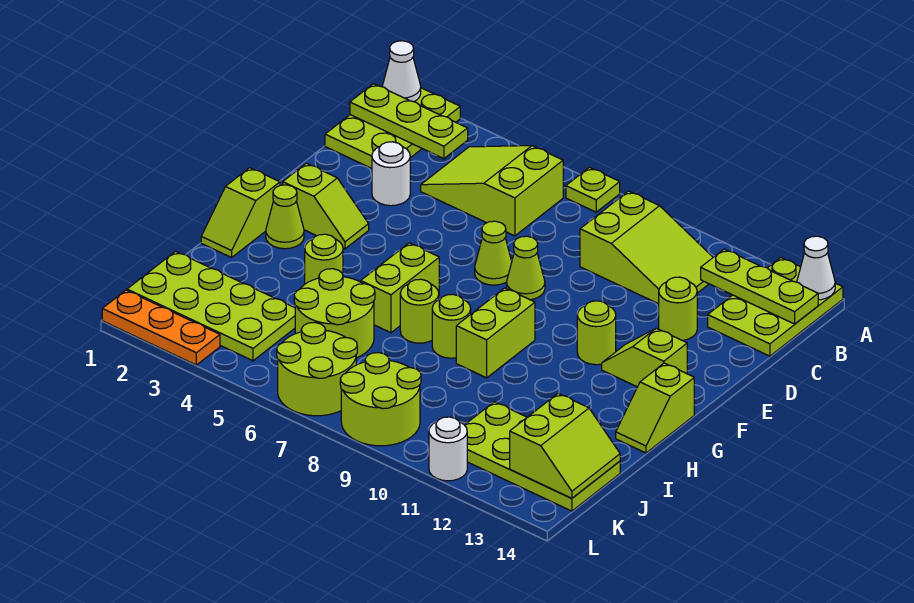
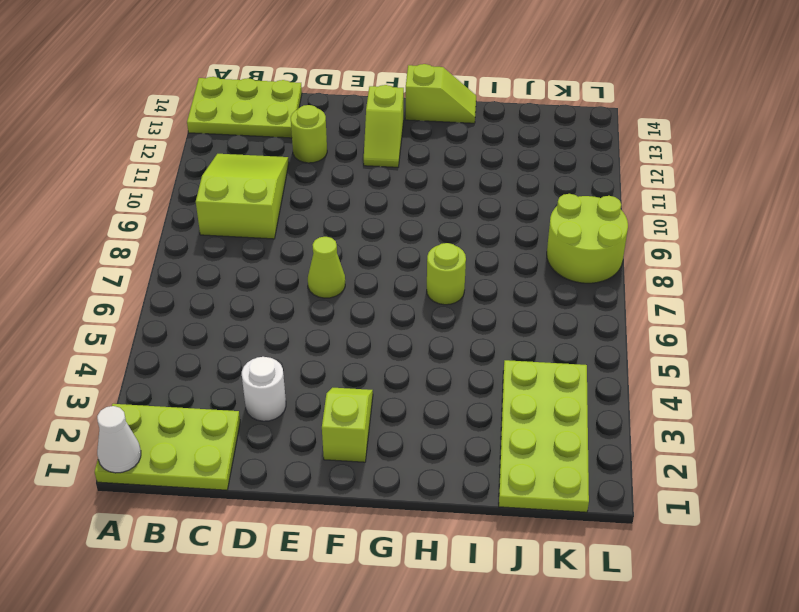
none -> lime 1x1 plate [566,167,620,212]
none -> lime 2x3 slope [421,146,563,236]
none -> lime 1x1 cone [507,236,545,300]
none -> lime 1x1 round brick [577,301,616,365]

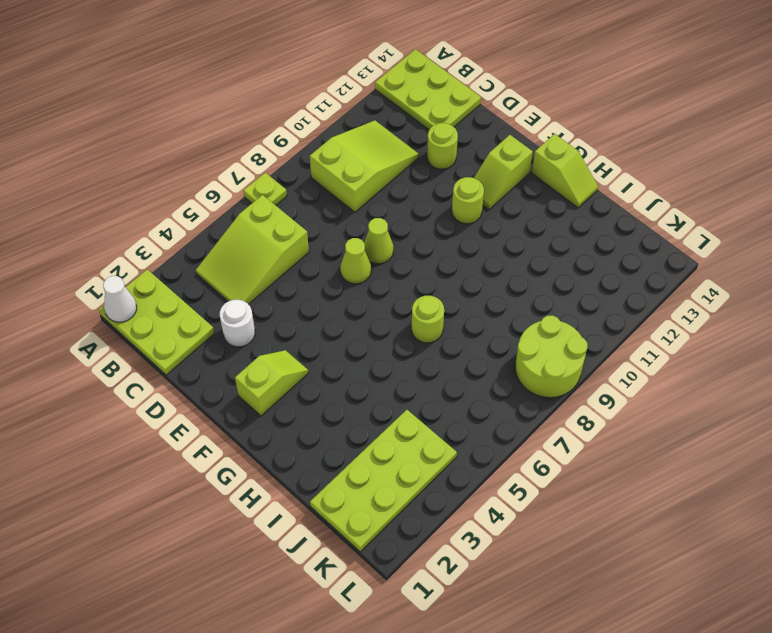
none -> lime 1x2 slope [201,168,280,258]
none -> lime 1x1 cone [266,185,304,249]
none -> lime 1x2 brick [361,243,439,333]
none -> lime 1x2 brick [456,288,535,378]

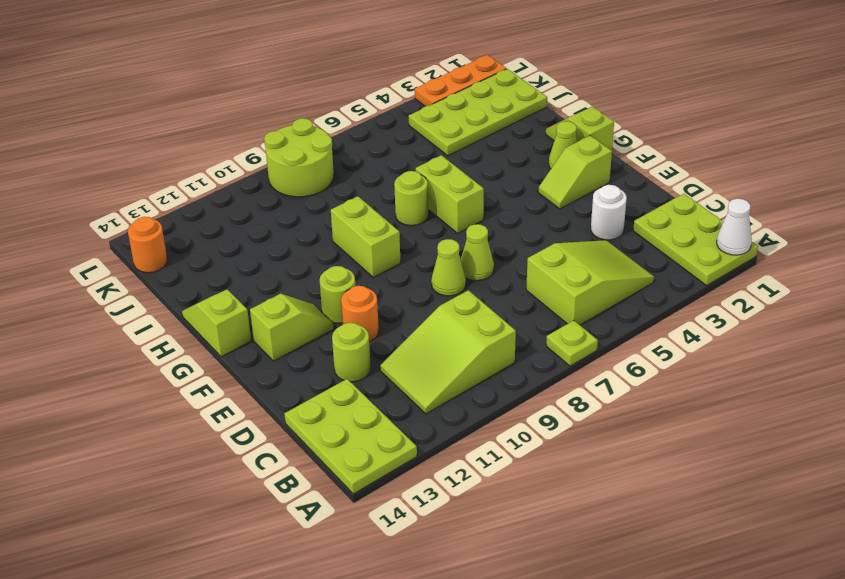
orange 1x1 round brick [341,286,379,342] -> none
orange 1x1 round brick [128,217,167,273] -> lime 2x4 plate [465,402,620,511]
none -> lime 1x1 round brick [305,234,343,284]
none -> lime 1x1 round brick [432,294,471,358]
none -> lime 2x2 round brick [294,269,375,358]
none -> lime 2x2 round brick [277,323,357,416]

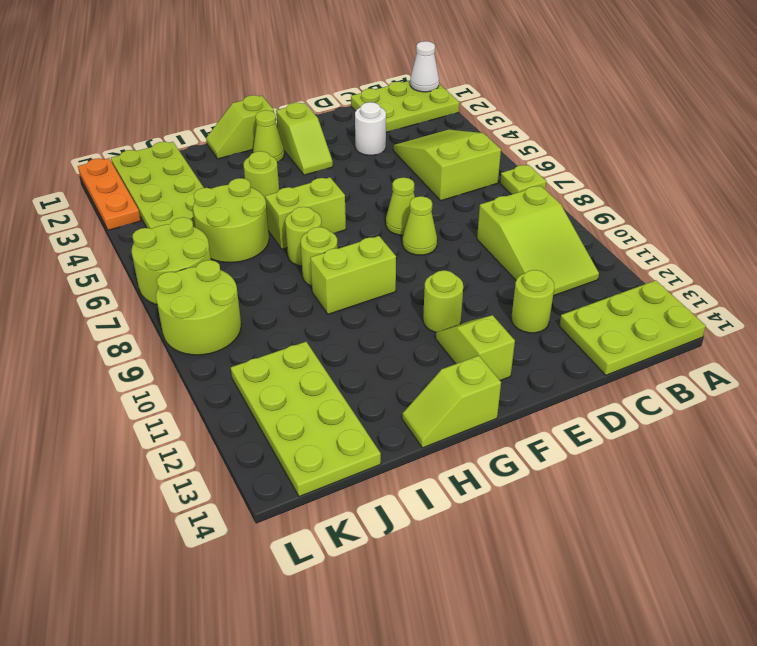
none -> white 1x1 round brick [429,417,467,481]
none -> white 1x1 cone [797,236,835,300]
none -> lime 1x3 plate [350,84,468,159]
none -> lime 1x3 plate [701,249,818,324]

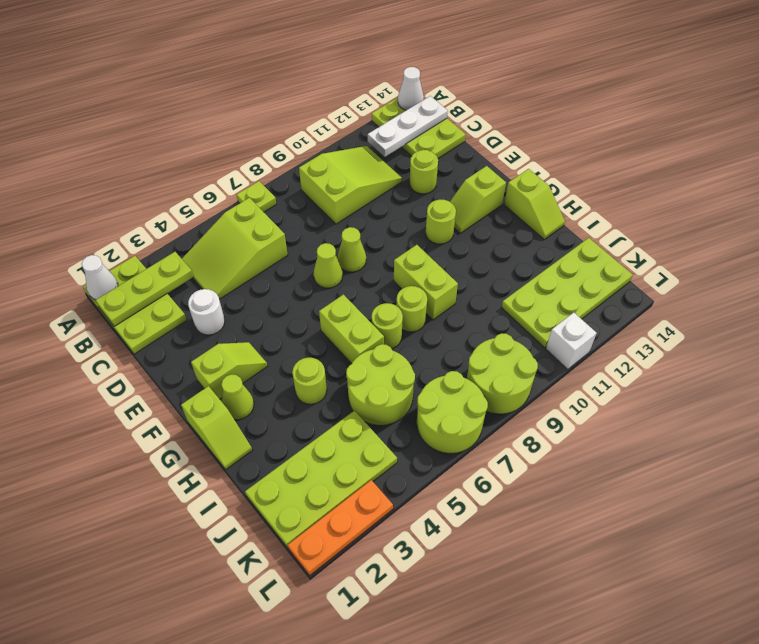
white 1x3 plate [368,96,448,157] -> lime 1x3 plate [701,249,818,324]
white 1x1 brick [546,313,597,369] -> white 1x1 round brick [429,417,467,481]
none -> lime 2x2 slope [510,393,620,498]

